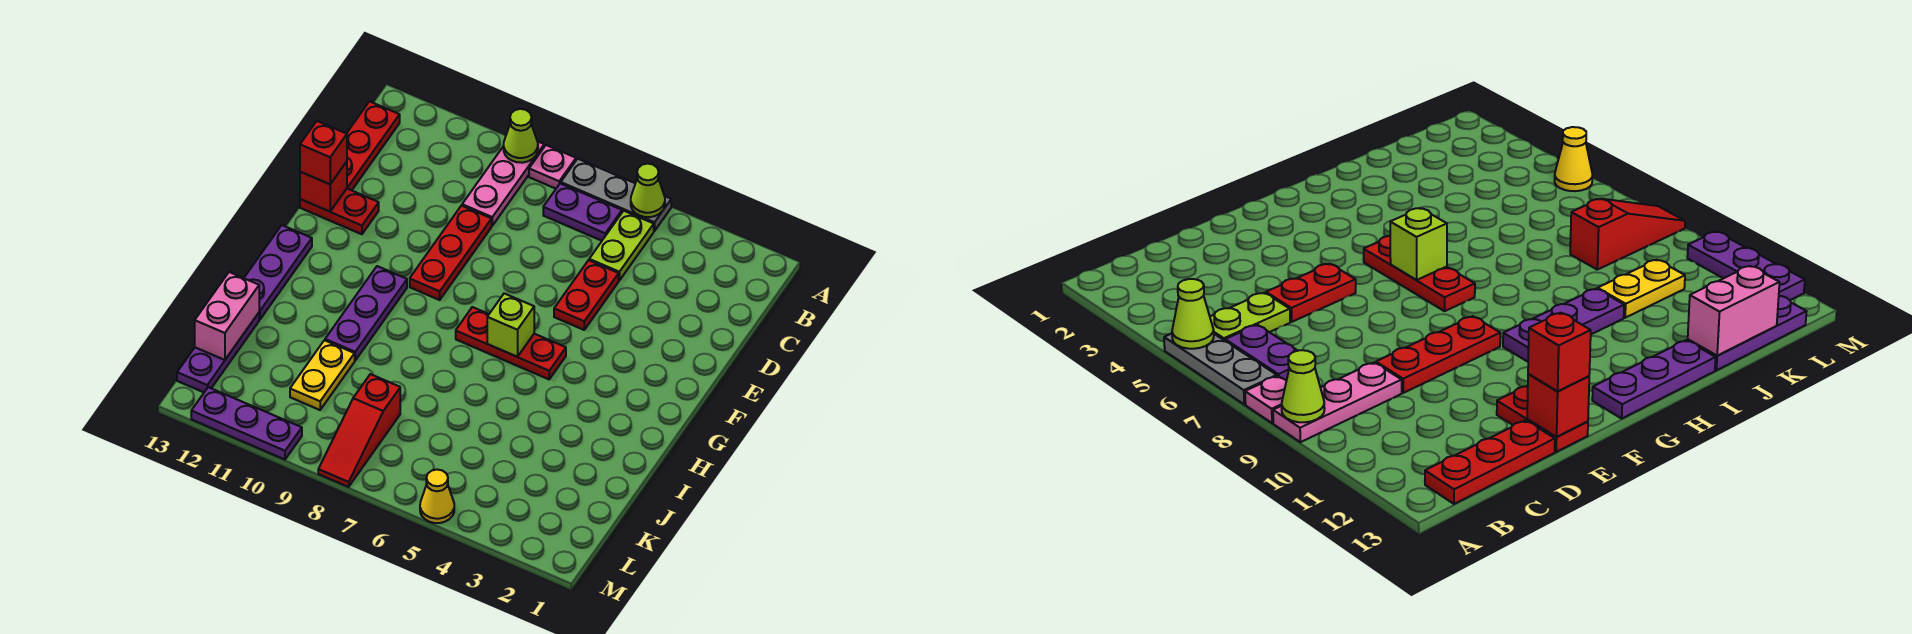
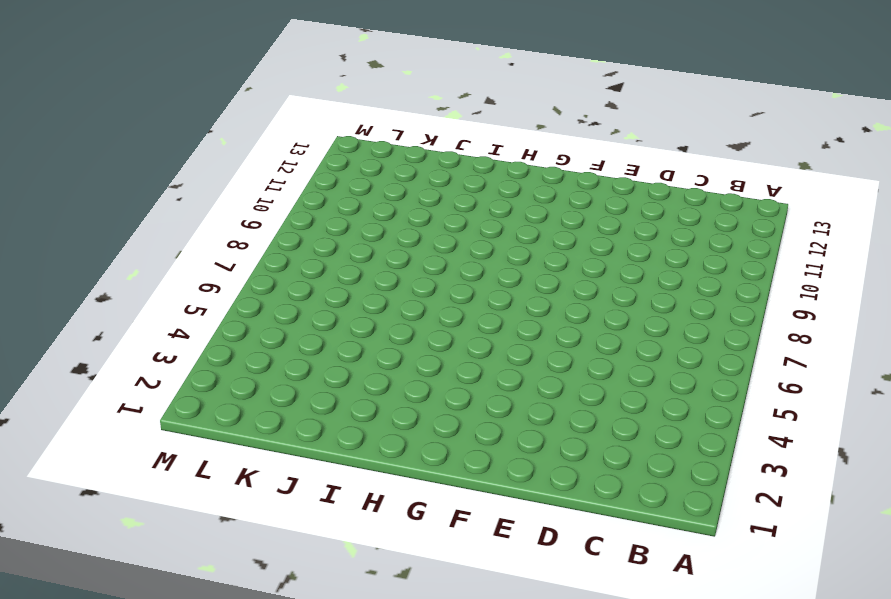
none -> grey 1x3 plate [561,159,671,231]
none -> pink 1x1 plate [529,145,576,189]
none -> pink 1x3 plate [462,142,544,226]

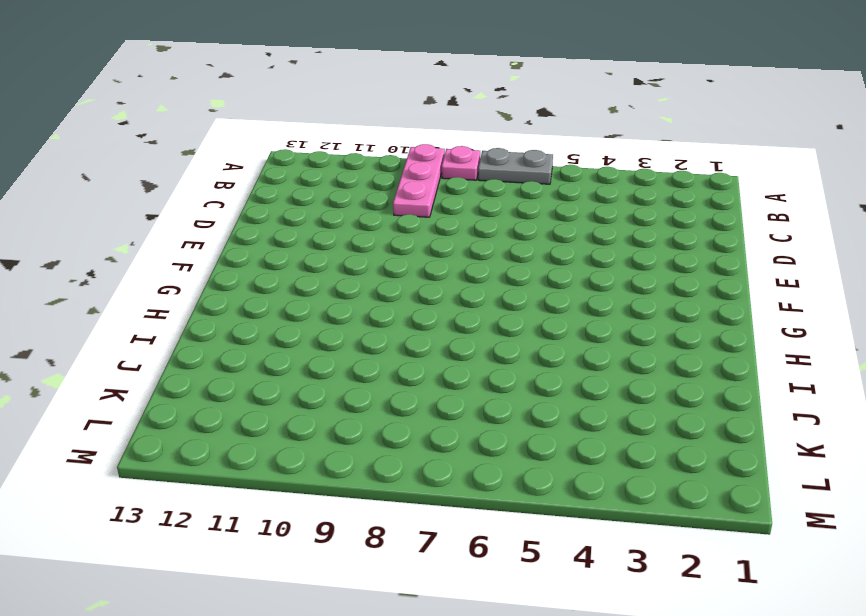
grey 1x2 plate [478,148,553,184] -> grey 1x3 plate [561,159,671,231]
none -> lime 1x2 plate [589,211,654,281]
none -> purple 1x2 plate [543,183,622,241]
none -> red 1x3 plate [347,101,400,190]

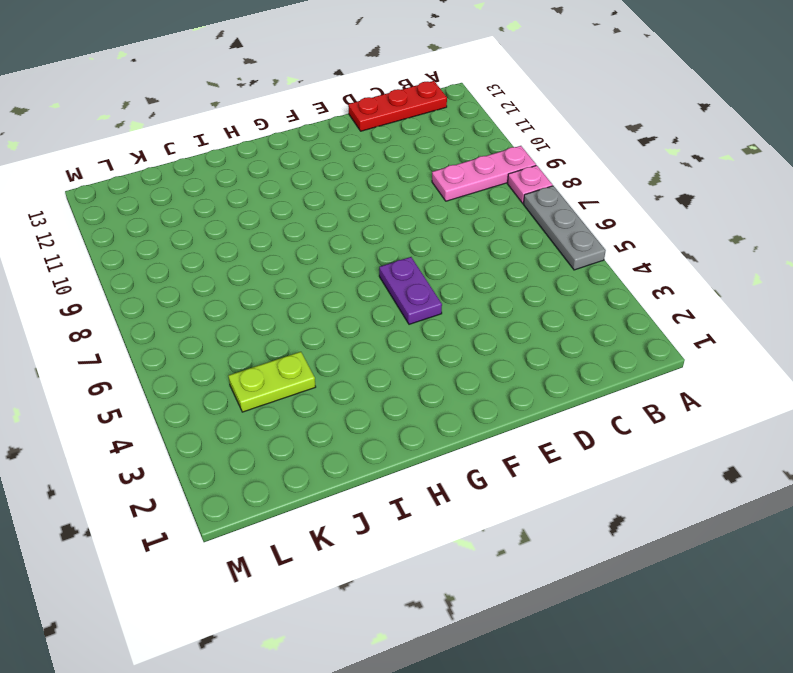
purple 1x2 plate [379,257,442,324] -> purple 1x2 plate moved to [543,183,622,241]
lime 1x2 plate [229,352,316,412] -> lime 1x2 plate moved to [589,211,654,281]
none -> red 1x2 plate [554,260,619,330]
none -> red 1x3 plate [410,206,492,300]
none -> red 1x2 plate [300,189,379,234]

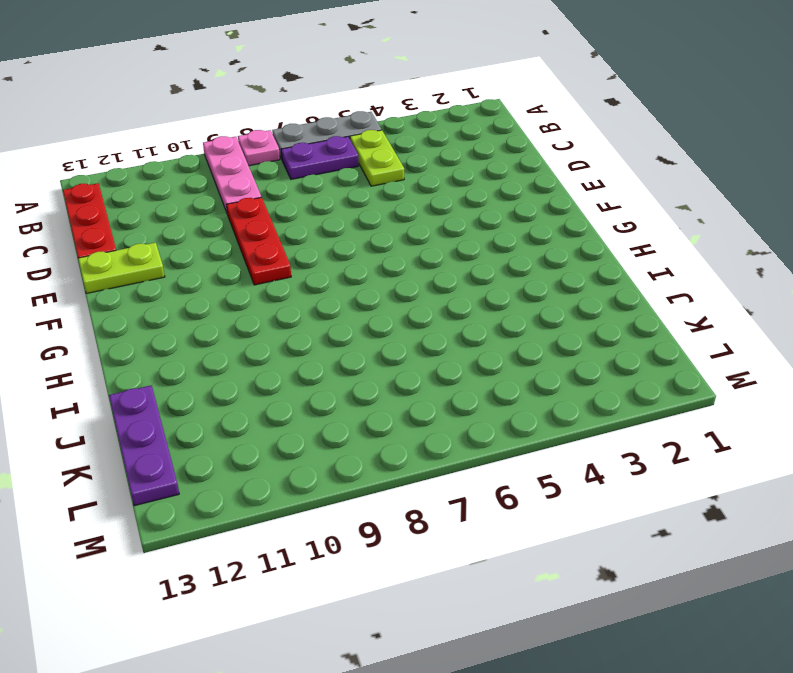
lime 1x2 plate [78,242,165,293] -> red 1x2 plate [300,189,379,234]
none -> red 1x2 plate [554,260,619,330]
none -> red 1x3 plate [456,307,566,379]
none -> purple 1x3 plate [325,266,407,360]

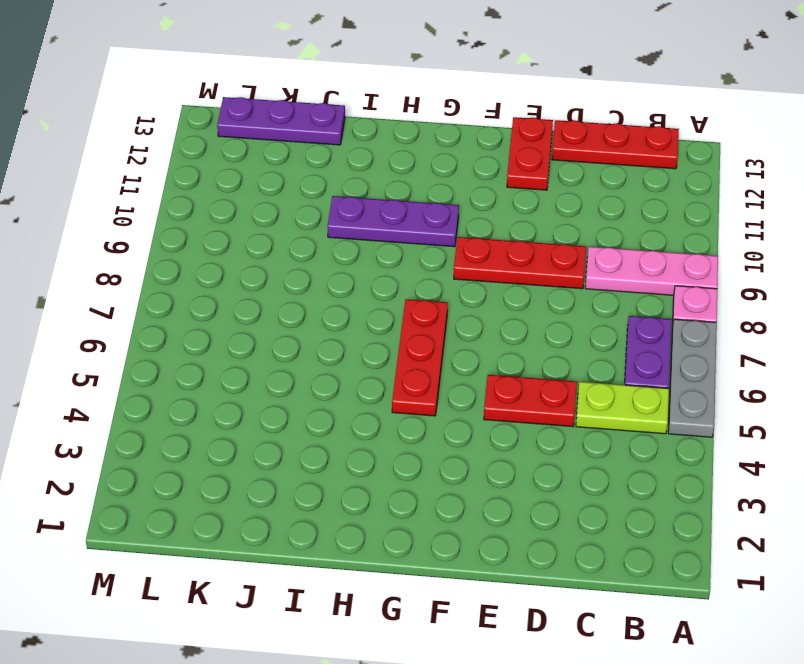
none -> purple 1x3 plate [244,225,312,320]
none -> yellow 1x2 plate [290,340,355,410]
none -> red 1x3 slope [318,374,400,487]

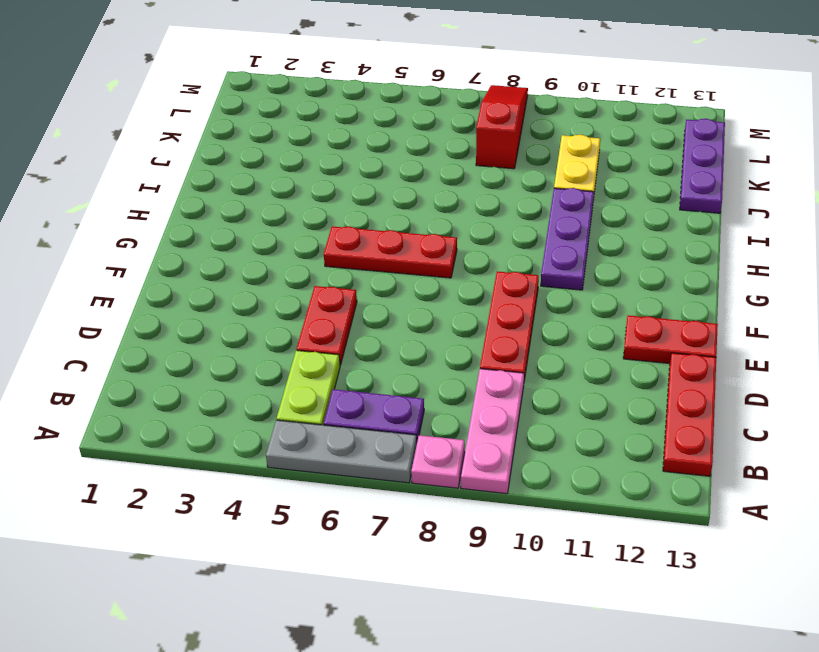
none -> purple 1x3 plate [244,225,312,320]
none -> yellow 1x1 cone [420,470,454,523]
none -> purple 1x3 plate [191,387,302,459]

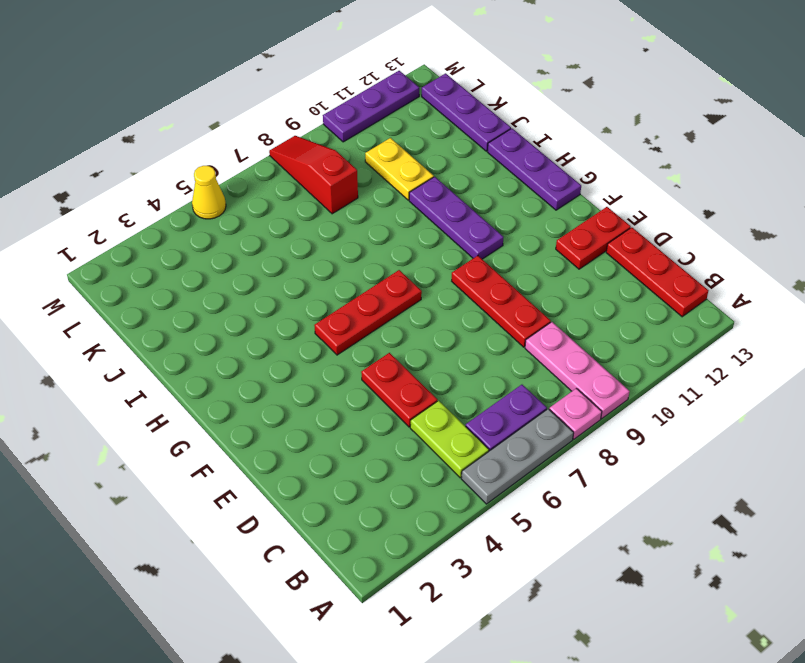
none -> lime 1x1 cone [631,164,665,217]
none -> lime 1x1 cone [504,109,538,163]
none -> red 1x1 brick [300,162,347,212]

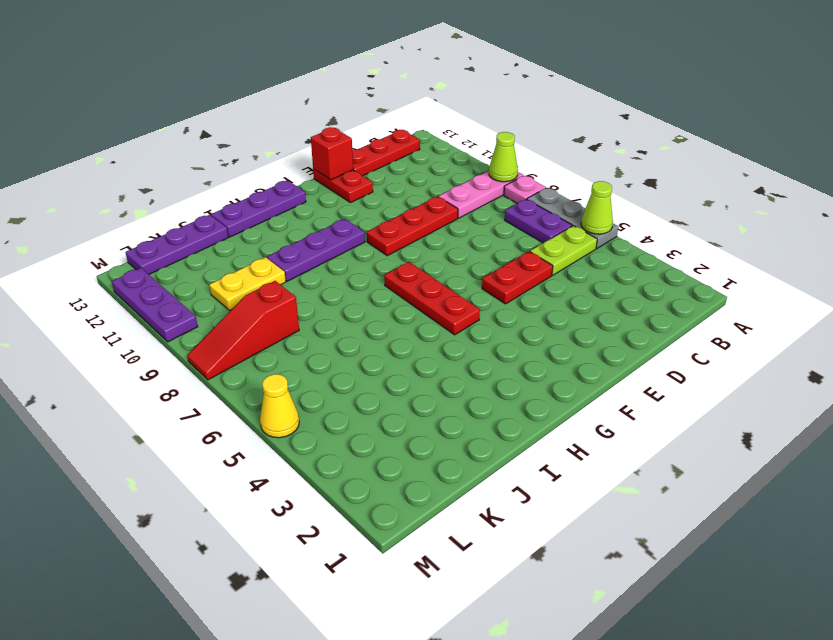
none -> lime 1x1 brick [487,293,534,357]
none -> pink 1x2 brick [195,272,259,360]
none -> red 1x1 brick [300,121,347,184]

